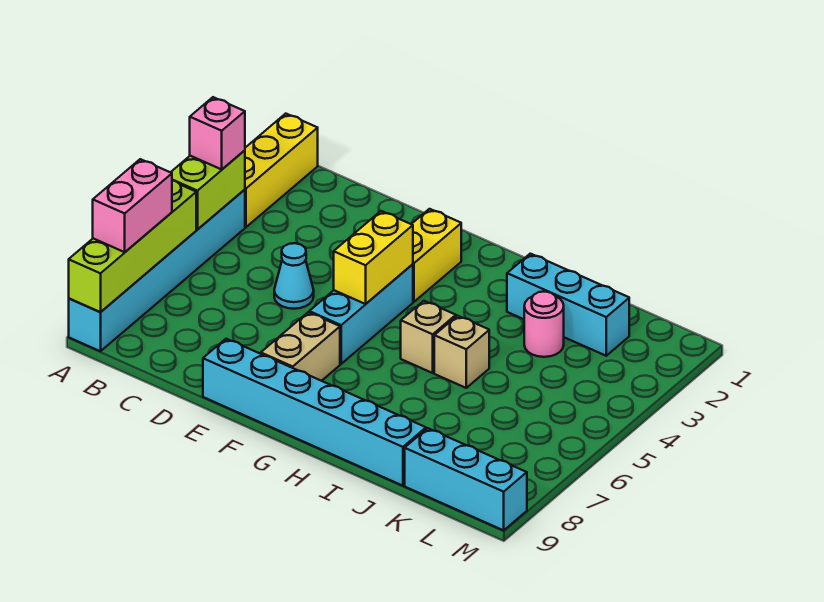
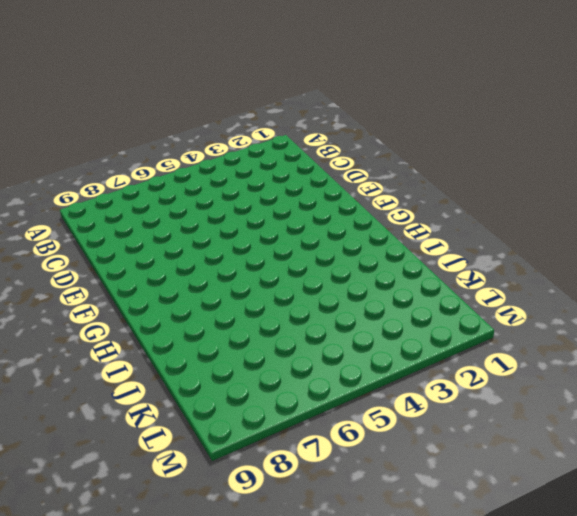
none -> yellow 1x3 brick [245,114,318,227]
none -> cyan 1x6 brick [69,190,245,351]
none -> cyan 1x1 cone [274,243,314,309]

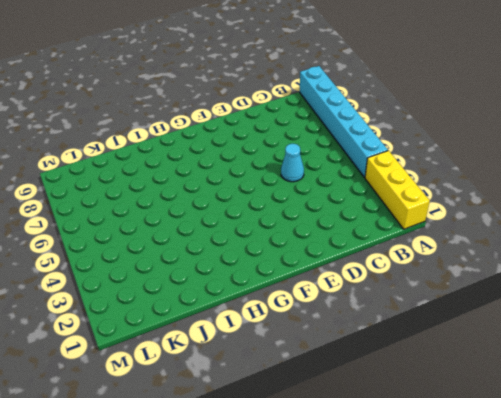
none -> cyan 1x6 brick [203,339,426,486]
none -> yellow 1x2 brick [412,209,461,302]
none -> cyan 1x3 brick [309,264,413,364]

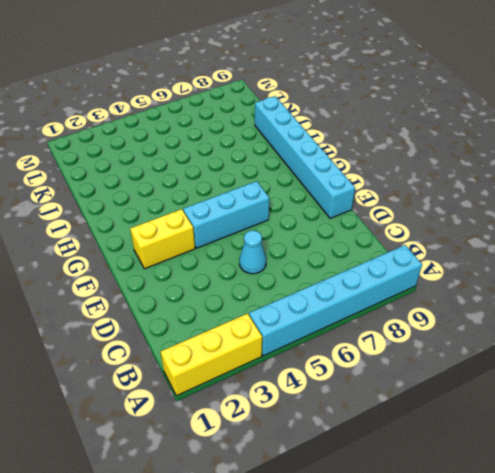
none -> tan 1x2 brick [261,312,340,381]
none -> tan 1x1 brick [401,301,456,373]
none -> cyan 1x3 brick [507,254,629,356]

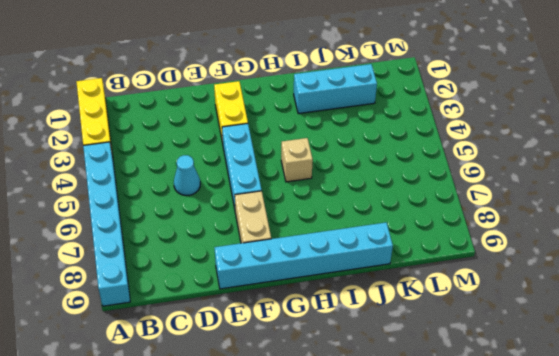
none -> tan 1x1 brick [434,316,489,388]
none -> pink 1x1 round brick [524,292,564,357]
none -> cyan 1x3 brick [405,428,527,530]

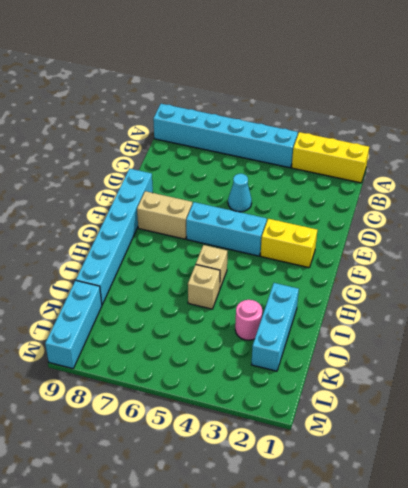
none -> lime 1x2 brick [171,150,245,229]
none -> lime 1x4 brick [69,181,196,312]
none -> yellow 1x2 brick [334,211,413,304]

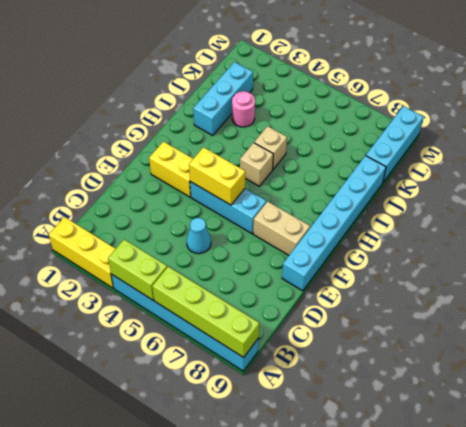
none -> pink 1x1 brick [190,97,245,169]
none -> pink 1x2 brick [93,159,172,252]

